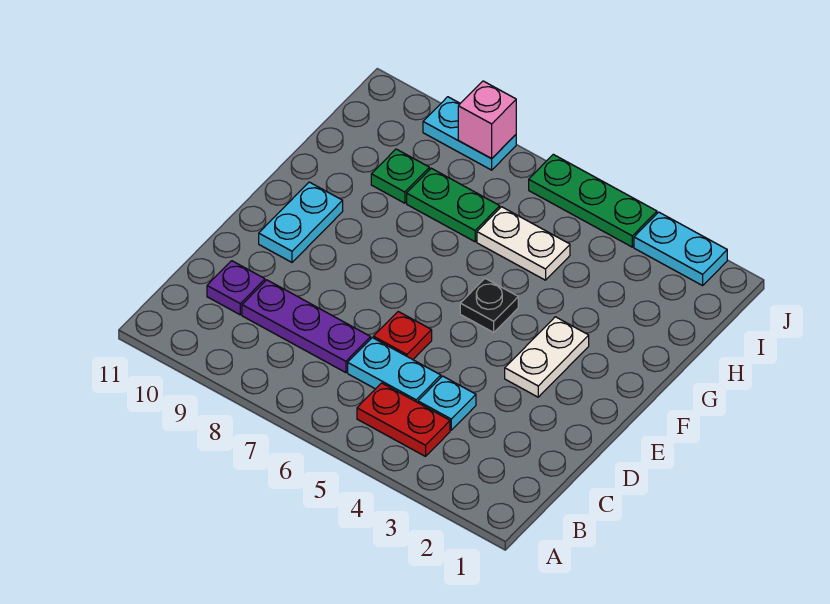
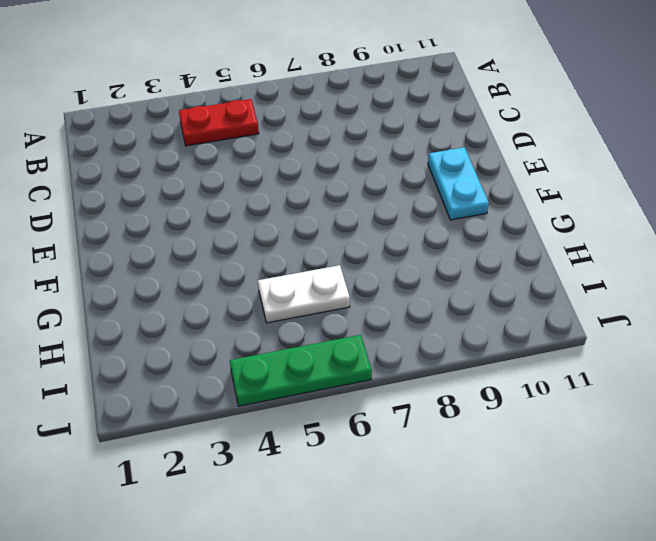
none -> cyan 1x1 plate [418,376,476,430]
none -> cyan 1x2 plate [348,338,441,403]
none -> purple 1x3 plate [242,280,371,373]

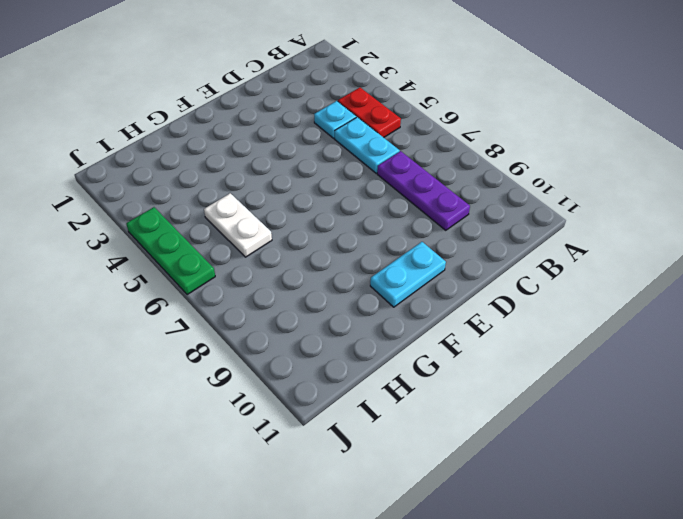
none -> purple 1x1 plate [207,261,265,315]
none -> red 1x1 plate [373,312,432,360]
none -> white 1x2 plate [505,317,589,397]

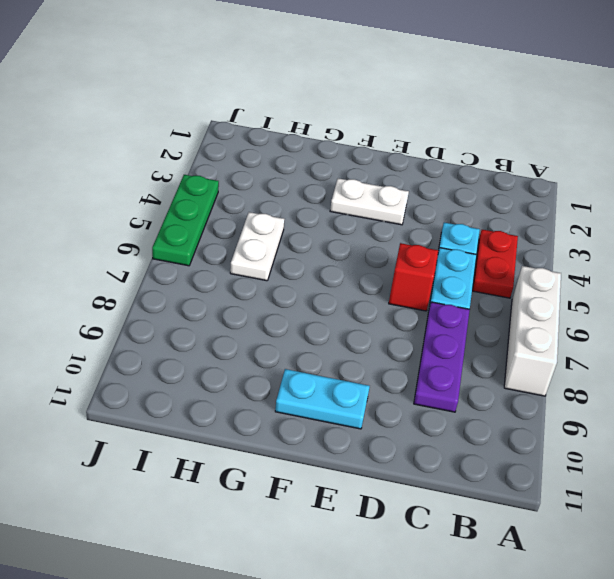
white 1x3 brick [504,266,561,396] -> none
red 1x1 brick [389,243,438,311] -> red 1x1 plate [373,312,432,360]
none -> purple 1x1 plate [207,261,265,315]
none -> black 1x1 plate [460,279,518,332]
none -> green 1x2 plate [407,168,500,242]

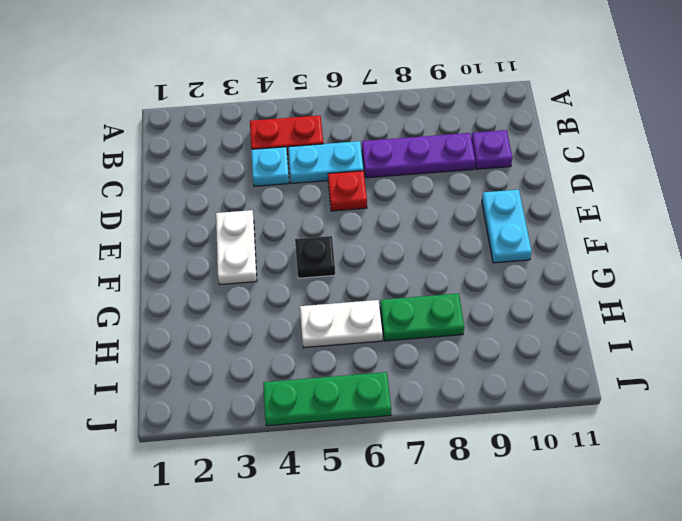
none -> green 1x1 plate [371,149,429,203]
none -> cyan 1x2 plate [634,212,727,286]
none -> cyan 1x2 plate [423,97,516,170]

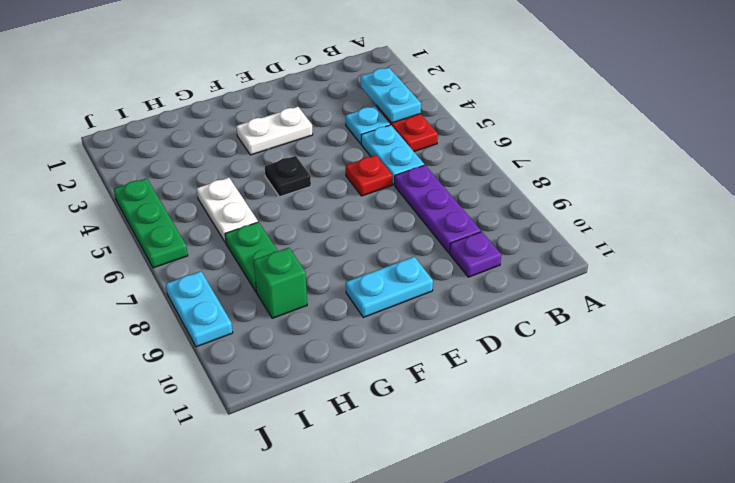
cyan 1x2 plate [361,68,421,123] -> cyan 1x2 plate moved to [634,212,727,286]
green 1x1 brick [254,248,307,318] -> green 1x1 plate [371,149,429,203]
none -> pink 1x1 brick [458,81,516,159]

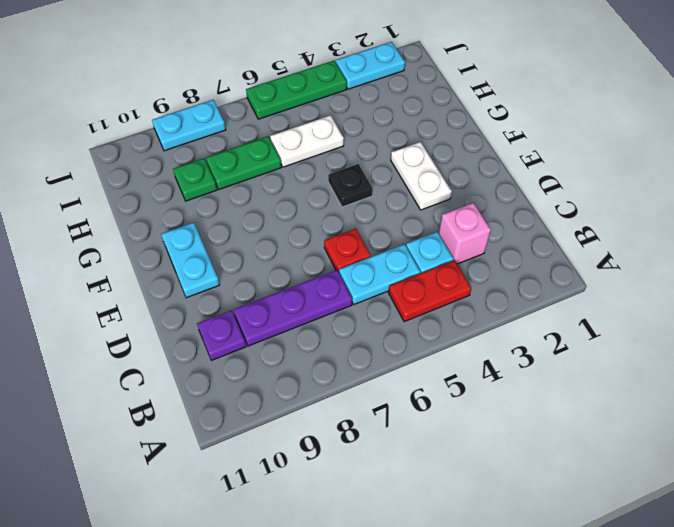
pink 1x1 brick [439,203,491,264] -> pink 1x1 brick moved to [458,81,516,159]

